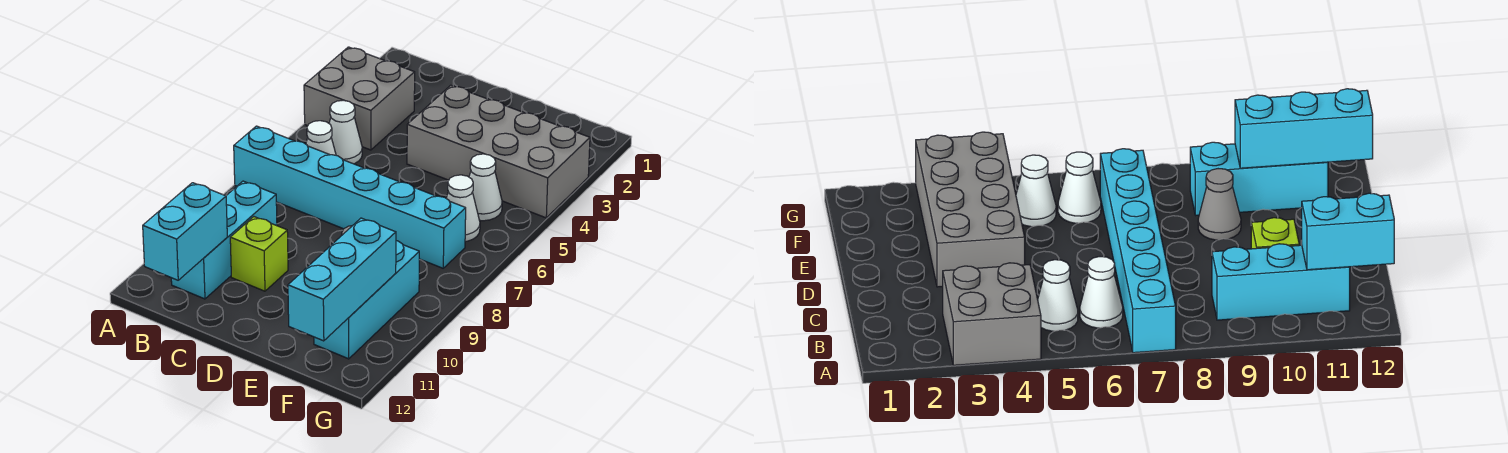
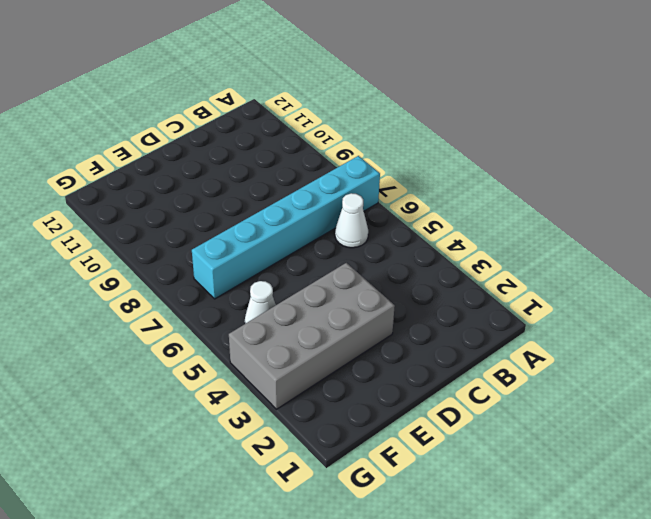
none -> grey 2x2 brick [304,47,415,150]
none -> white 1x1 cone [329,100,362,164]
none -> cyan 1x3 brick [171,181,277,299]

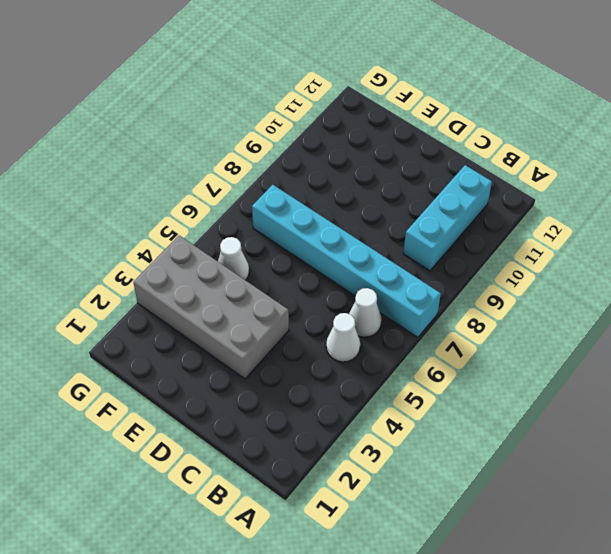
none -> grey 2x2 brick [304,47,415,150]
none -> lime 1x1 brick [230,217,288,291]
none -> grey 1x1 cone [1198,169,1241,240]

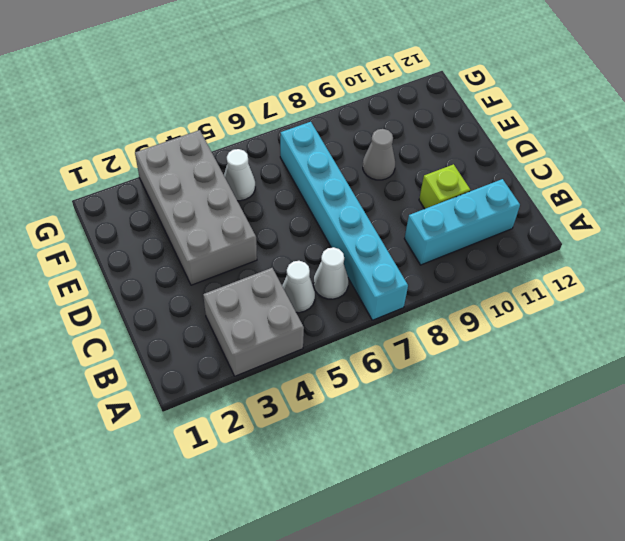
none -> white 1x1 cone [446,175,480,242]
none -> cyan 1x3 brick [314,241,419,359]
none -> cyan 1x2 brick [143,183,227,280]

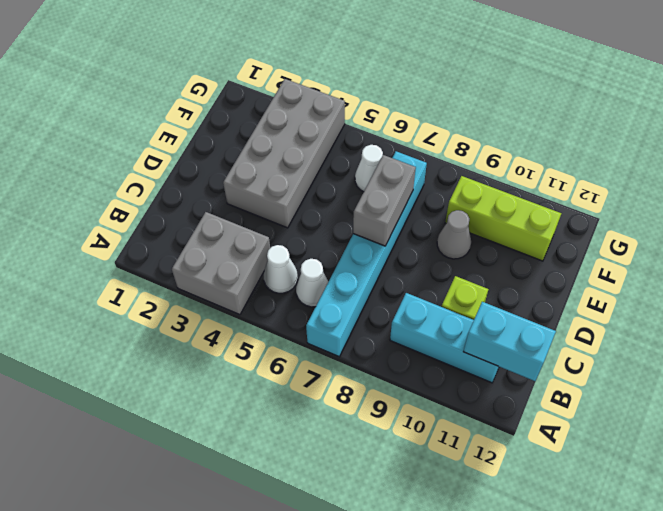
grey 1x2 brick [353,155,416,246] -> none
lime 1x3 brick [445,176,561,261] -> cyan 1x3 brick [314,241,419,359]
none -> white 1x1 cone [469,154,502,221]
none -> cyan 1x3 brick [288,218,396,341]

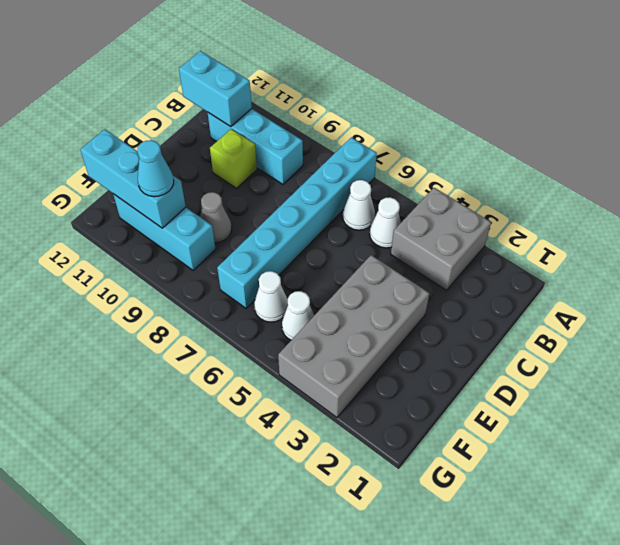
cyan 1x1 cone [138,140,174,197] -> none

